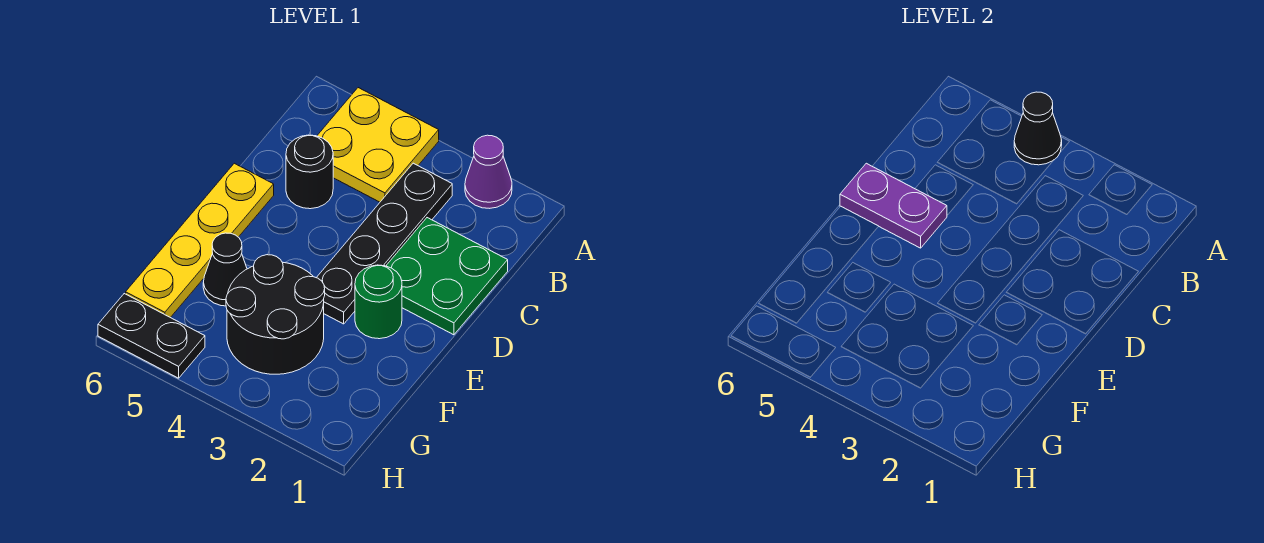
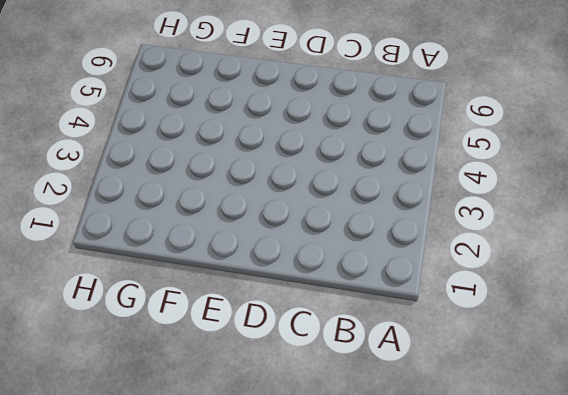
none -> purple 1x1 cone [465,135,512,208]
none -> yellow 2x2 plate [317,88,439,202]
none -> black 1x4 plate [316,163,452,324]

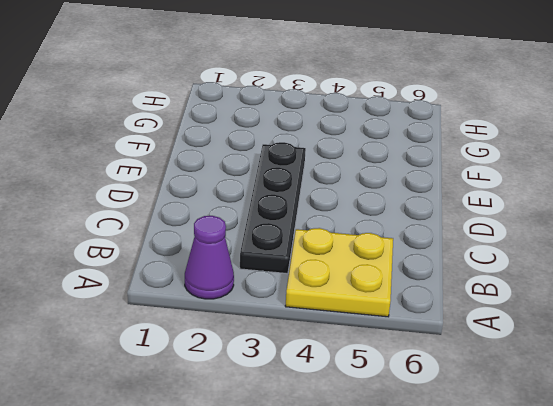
none -> green 2x2 plate [386,218,508,335]
none -> black 1x1 round brick [286,135,333,209]
none -> yellow 1x4 plate [126,163,274,318]

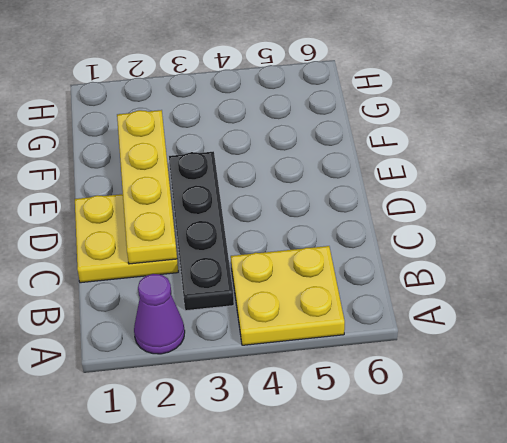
yellow 2x2 plate [75,194,178,283] -> green 2x2 plate [386,218,508,335]
yellow 1x4 plate [117,110,177,264] -> yellow 1x4 plate moved to [126,163,274,318]
none -> black 1x1 round brick [286,135,333,209]
none -> green 1x1 round brick [355,265,402,339]
none -> black 2x2 round brick [226,255,325,374]

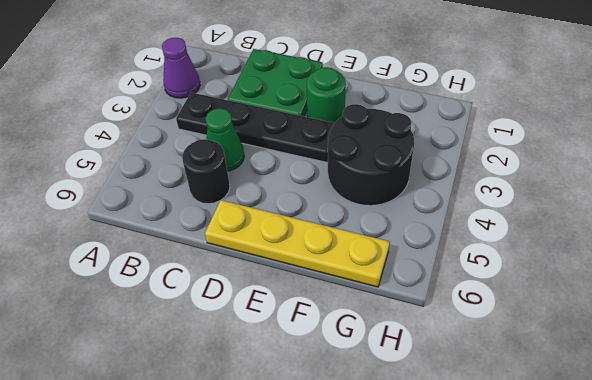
green 1x1 cone [206,108,244,171] -> none
none -> yellow 2x2 plate [317,88,439,202]
none -> black 1x1 cone [203,233,247,306]
none -> black 1x2 plate [98,294,205,378]

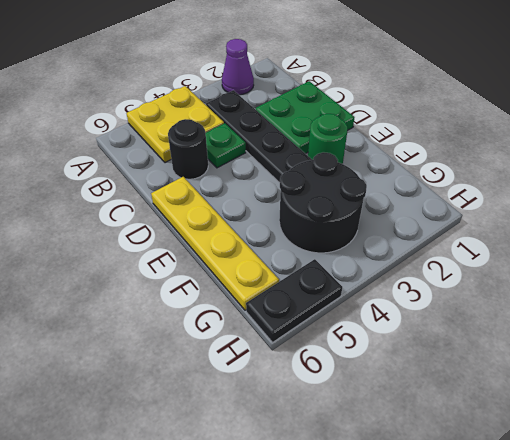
green 1x1 plate [206,123,246,168] -> none
none -> black 1x1 cone [203,233,247,306]
none -> black 1x1 cone [1014,92,1062,165]
none -> purple 1x2 plate [840,163,947,248]

